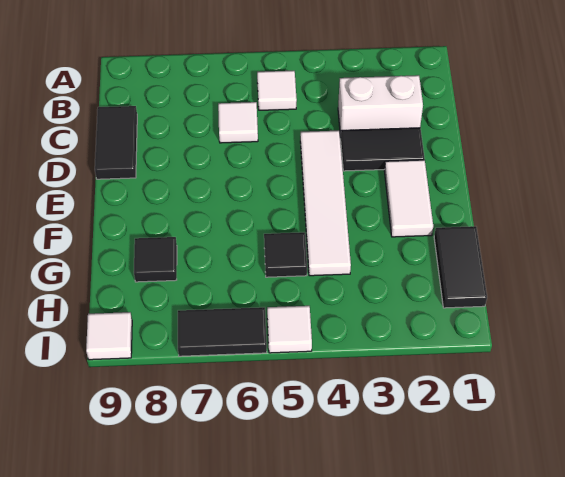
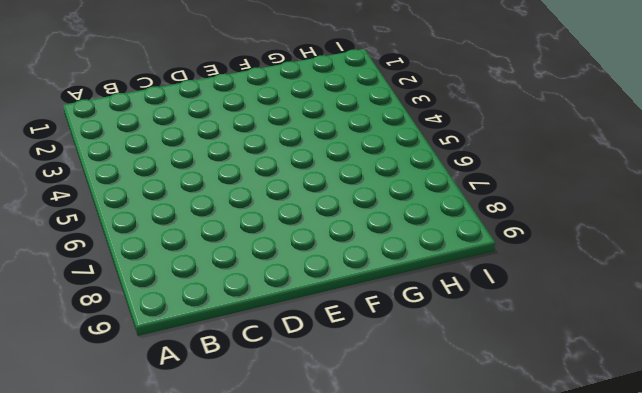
none -> white 1x1 tile [257,71,297,110]
none -> white 1x2 brick [338,75,423,138]
none -> white 1x1 tile [218,102,258,143]

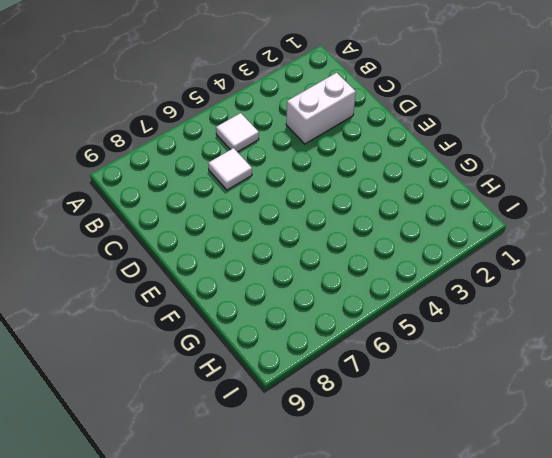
none -> black 1x2 tile [95,106,137,179]
none -> black 1x2 tile [341,128,424,171]
none -> white 1x4 tile [300,131,351,276]

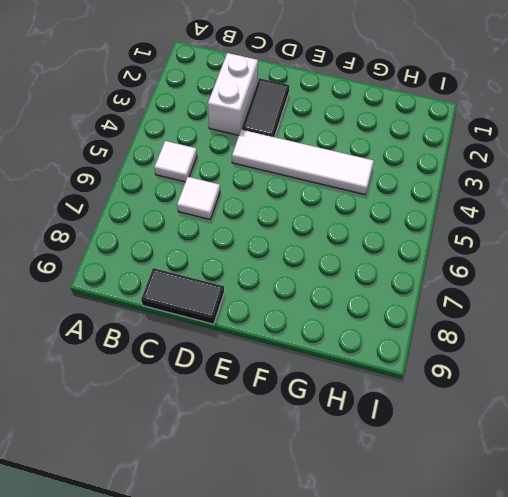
none -> white 1x2 tile [384,160,433,237]
none -> black 1x2 tile [434,226,487,308]
none -> black 1x1 tile [264,232,307,277]

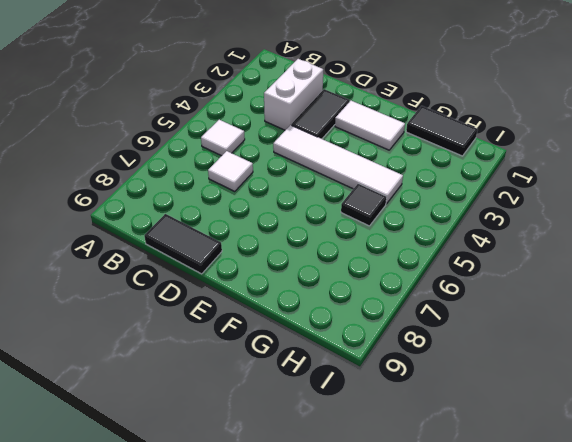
none -> black 1x1 tile [134,237,177,282]
none -> white 1x1 tile [267,306,312,353]
none -> black 1x2 tile [178,307,267,356]

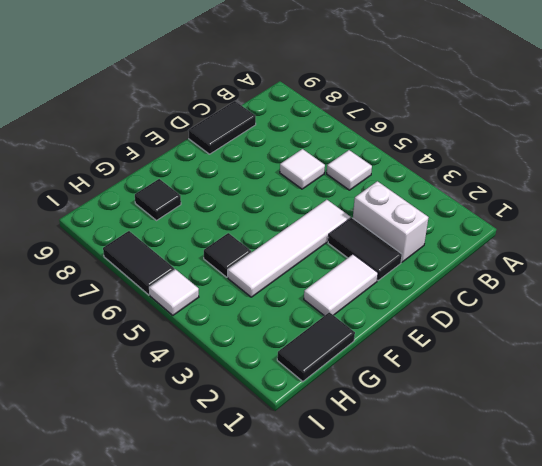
none -> white 1x1 tile [86,312,132,360]

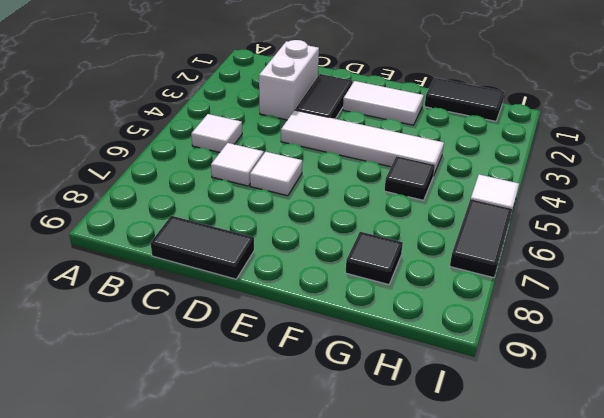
white 1x1 tile [250,152,302,196] -> white 1x1 tile moved to [86,312,132,360]

